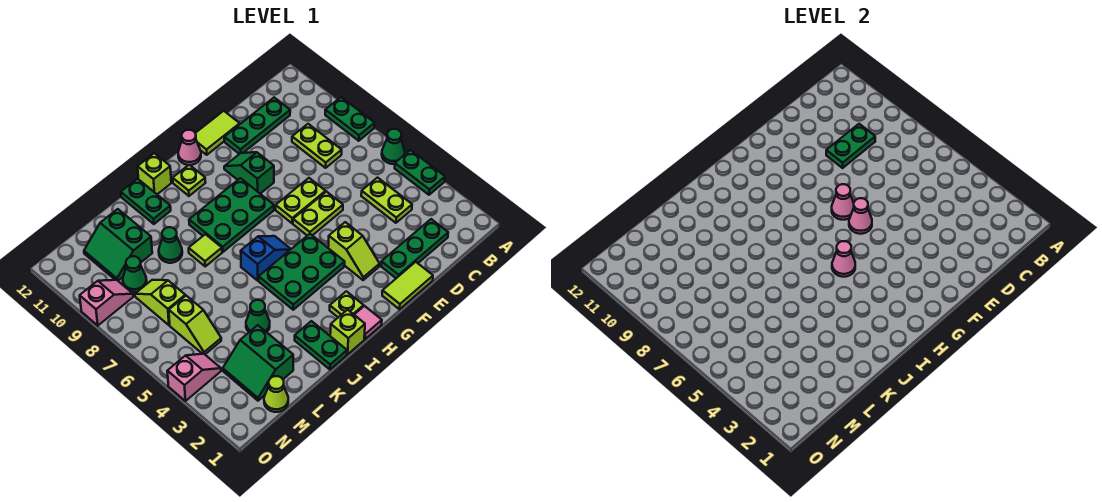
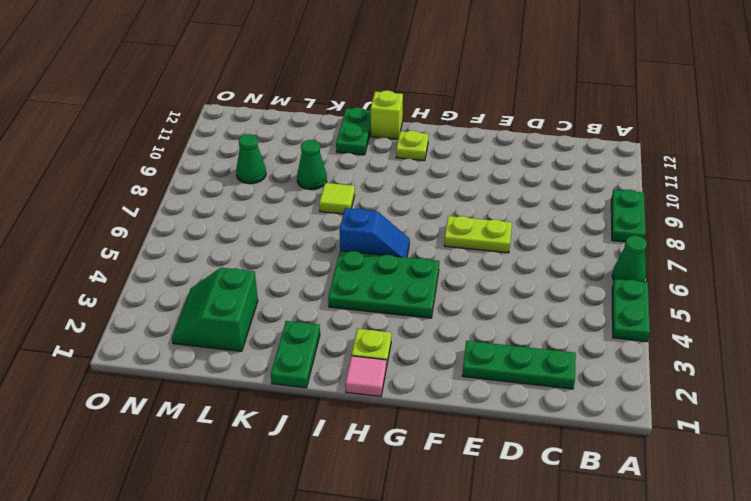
none -> lime 1x2 plate [361,178,412,223]
none -> lime 1x2 plate [292,124,342,168]
none -> green 1x3 plate [224,98,290,154]
none -> lime 1x2 tile [382,262,433,309]

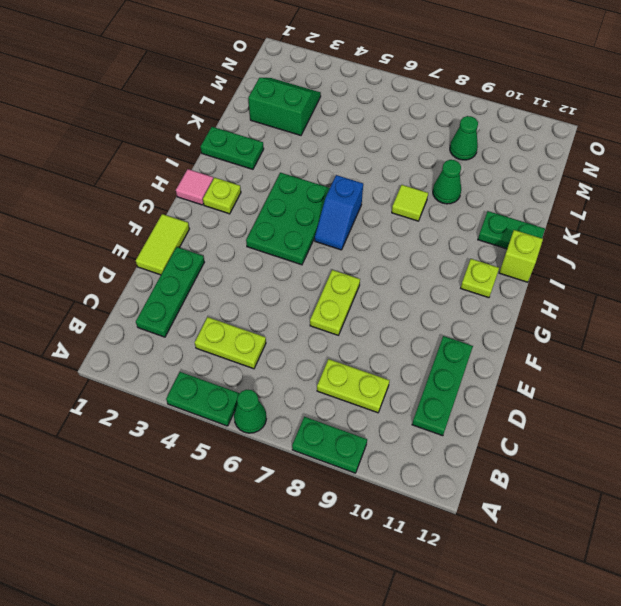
none -> lime 1x2 plate [293,192,343,236]
none -> lime 1x2 tile [196,111,240,155]
none -> lime 1x2 slope [328,222,380,280]
none -> green 1x2 slope [224,152,274,194]

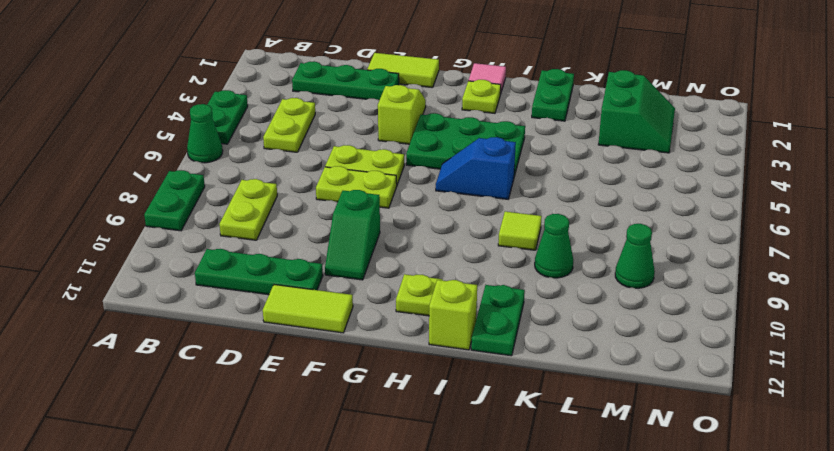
none -> green 2x3 plate [189,178,274,252]
none -> pink 1x1 cone [178,130,201,165]
none -> lime 1x1 brick [330,310,365,354]
none -> green 1x1 cone [246,300,270,332]

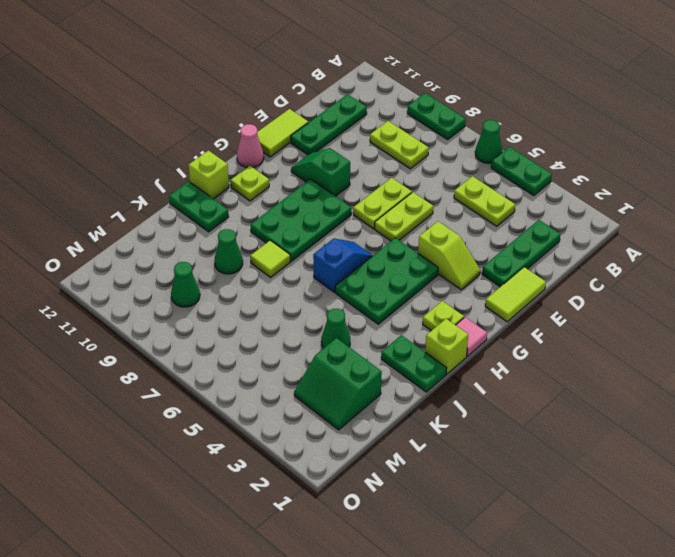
none -> green 2x2 slope [84,209,152,281]
none -> lime 1x1 cone [264,376,288,412]
none -> lime 1x2 slope [169,296,221,354]
none -> lime 1x2 slope [135,280,185,325]

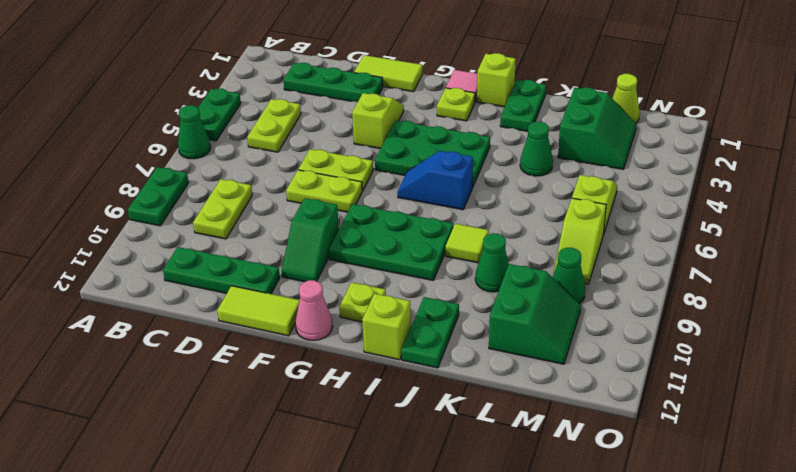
none -> pink 1x2 slope [167,354,221,401]
none -> pink 1x2 slope [80,280,133,326]
none -> green 1x2 plate [826,124,875,168]
none -> pink 1x1 cone [849,198,872,234]

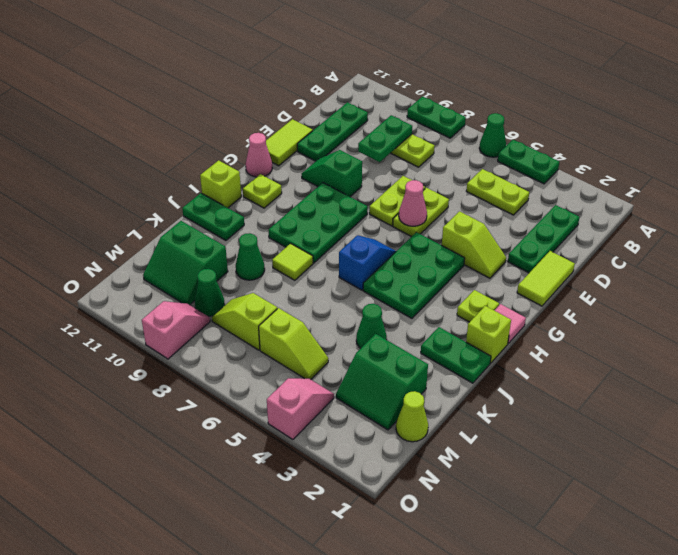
none -> pink 1x1 cone [832,184,854,220]
none -> pink 1x1 cone [832,241,855,277]

